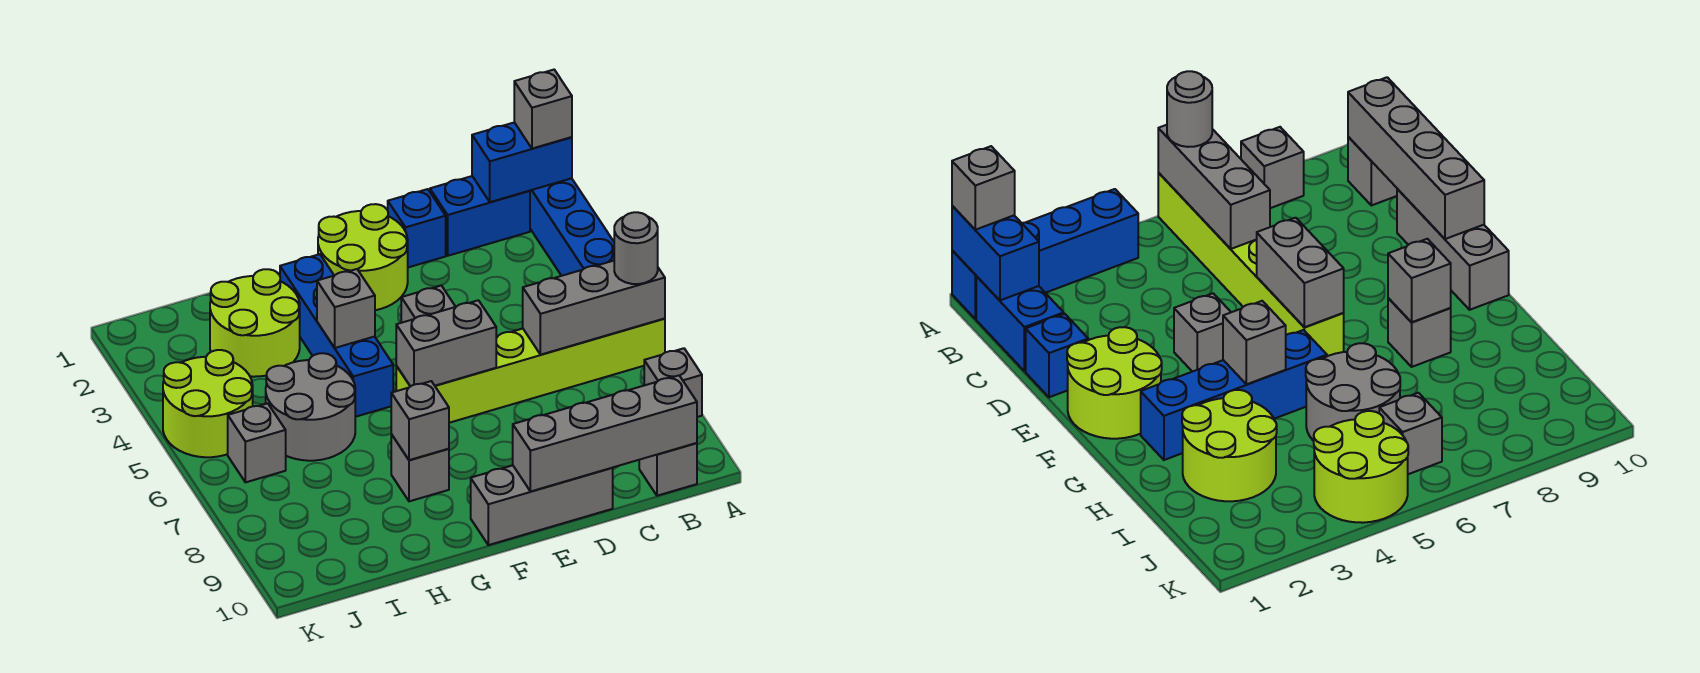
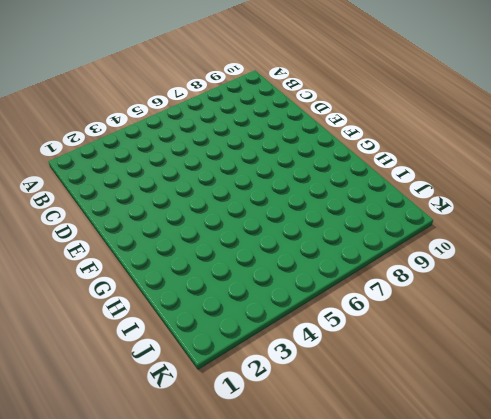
none -> blue 1x4 brick [530,178,614,276]
none -> lime 1x6 brick [396,319,665,423]
none -> grey 1x1 brick [644,348,702,417]

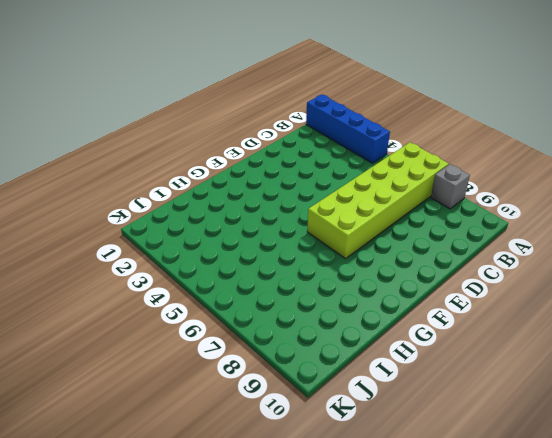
lime 2x6 brick [307,142,449,259] -> lime 1x6 brick [396,319,665,423]
none -> blue 1x2 brick [430,176,530,256]
none -> grey 1x1 brick [639,443,697,496]
none -> blue 1x1 brick [388,189,446,267]

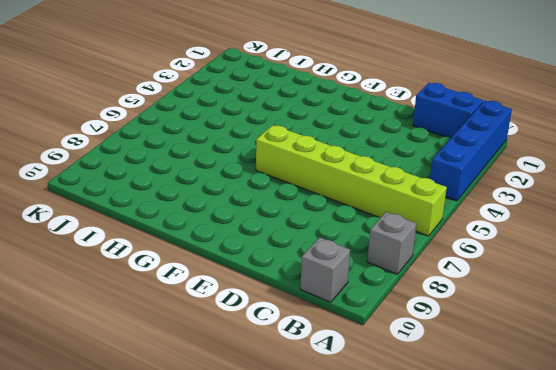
none -> blue 1x1 brick [388,189,446,267]
none -> grey 1x3 brick [471,465,613,545]
none -> lime 2x2 round brick [318,204,408,310]

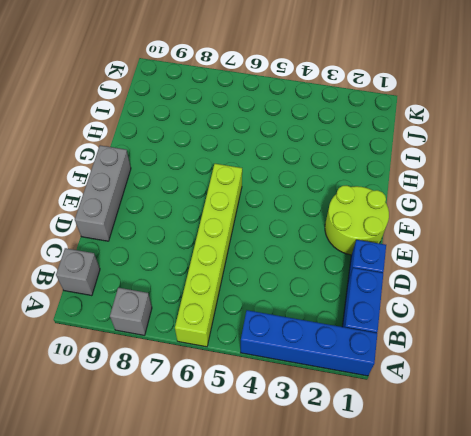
none -> grey 1x1 brick [401,286,455,323]
none -> blue 1x4 brick [280,254,393,417]
none -> grey 1x1 brick [391,434,449,501]

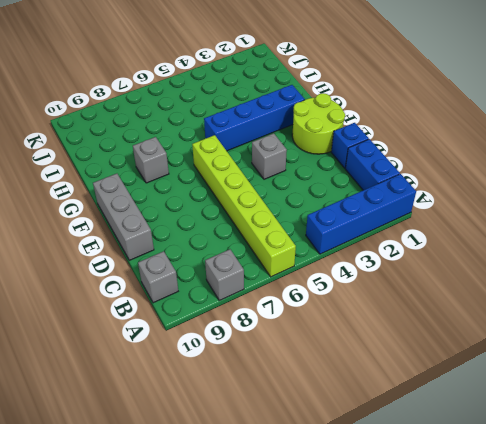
none -> lime 2x2 round brick [210,269,300,377]
none -> grey 2x2 round brick [266,353,355,461]
none -> lime 2x2 round brick [163,350,253,457]

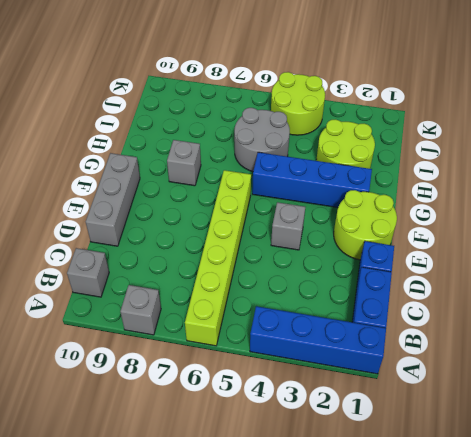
none -> grey 1x1 brick [228,403,286,482]
none -> blue 1x2 brick [472,122,572,202]
none -> grey 1x3 brick [523,261,665,355]

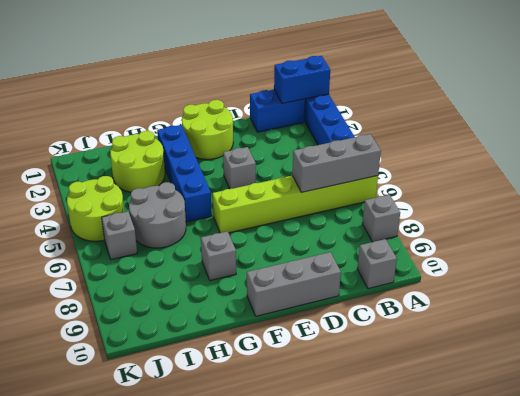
none -> blue 1x1 brick [388,189,446,267]
none -> grey 1x4 brick [513,376,697,492]
none -> grey 1x2 brick [396,300,496,386]

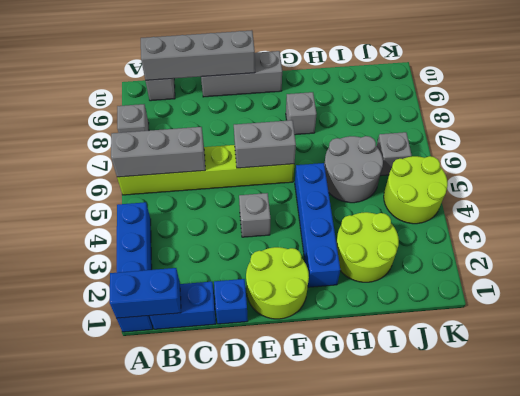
none -> grey 1x1 brick [317,269,375,348]
none -> grey 1x1 brick [391,381,449,460]
none -> grey 1x1 brick [514,70,572,149]

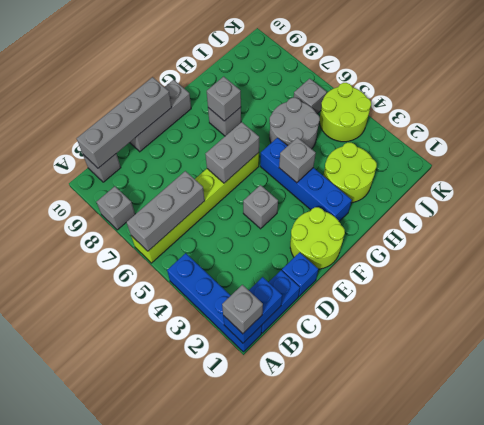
none -> grey 1x1 round brick [614,212,658,284]

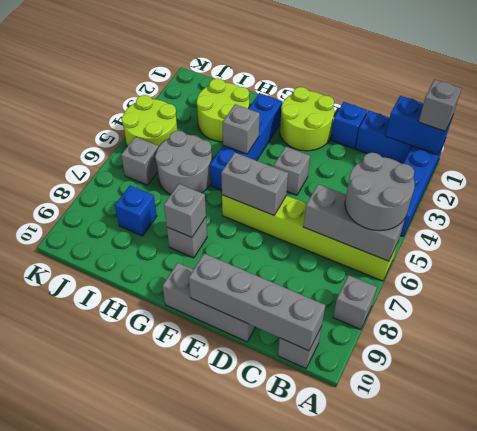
grey 2x2 round brick [345,153,415,231] -> grey 1x1 round brick [614,212,658,284]
blue 1x1 brick [115,186,157,236] -> none

